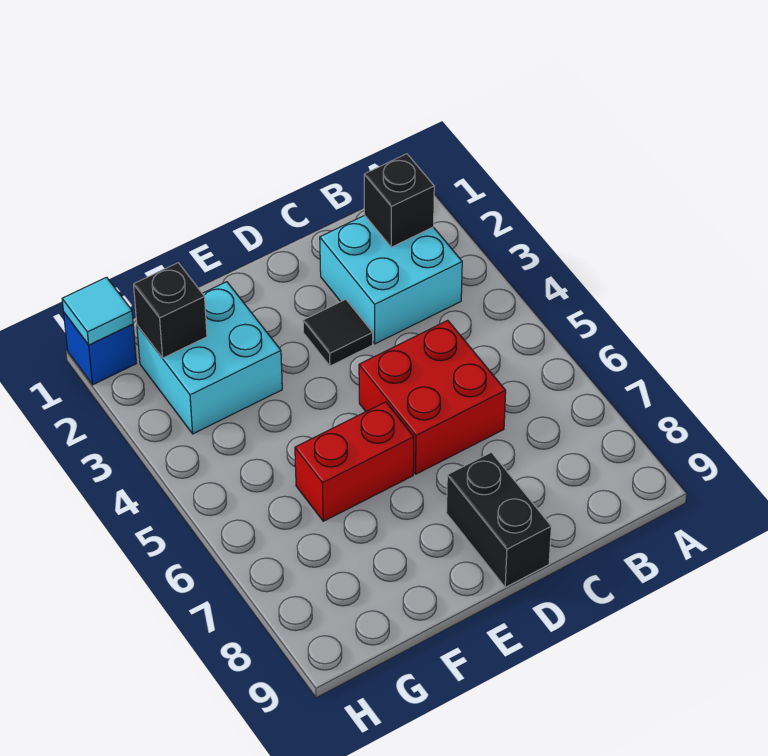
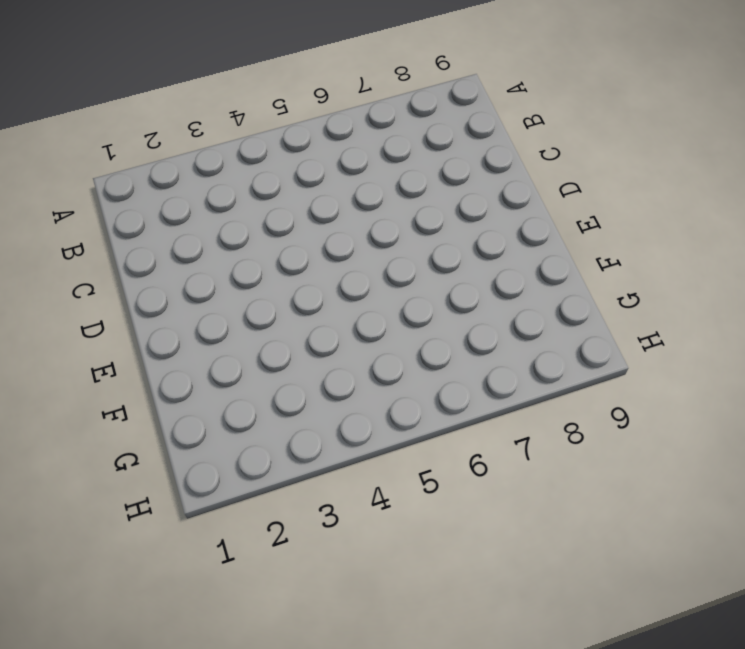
none -> cyan 2x2 brick [320,215,462,344]
none -> red 2x2 brick [359,320,506,474]

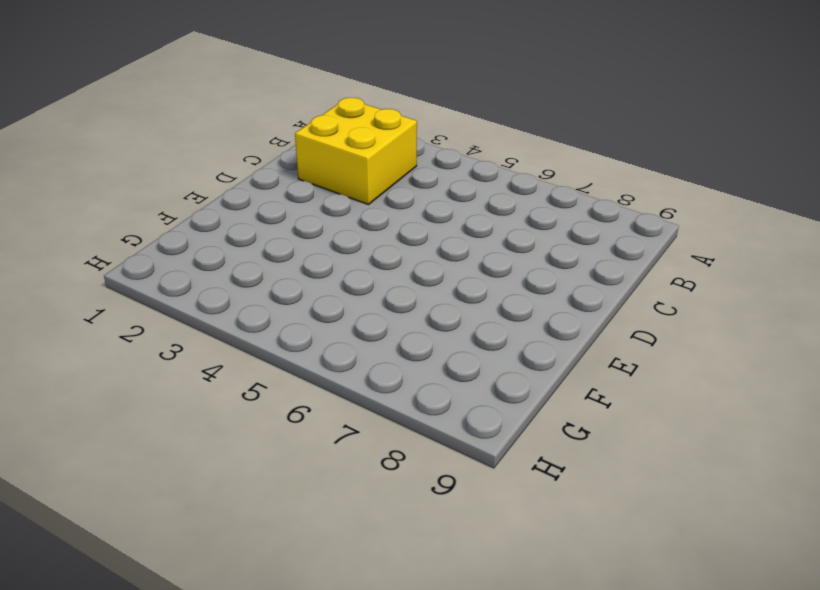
yellow 2x2 brick [295,98,417,205] -> cyan 2x2 brick [320,215,462,344]
none -> red 2x2 brick [359,320,506,474]
none -> black 1x1 tile [303,299,373,366]

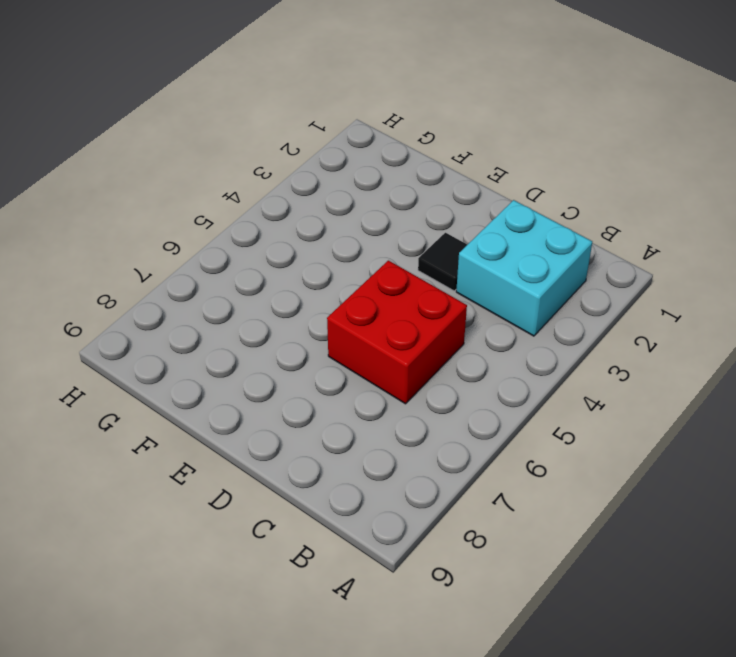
none -> black 1x2 brick [446,452,551,587]
none -> red 1x2 brick [295,402,414,521]

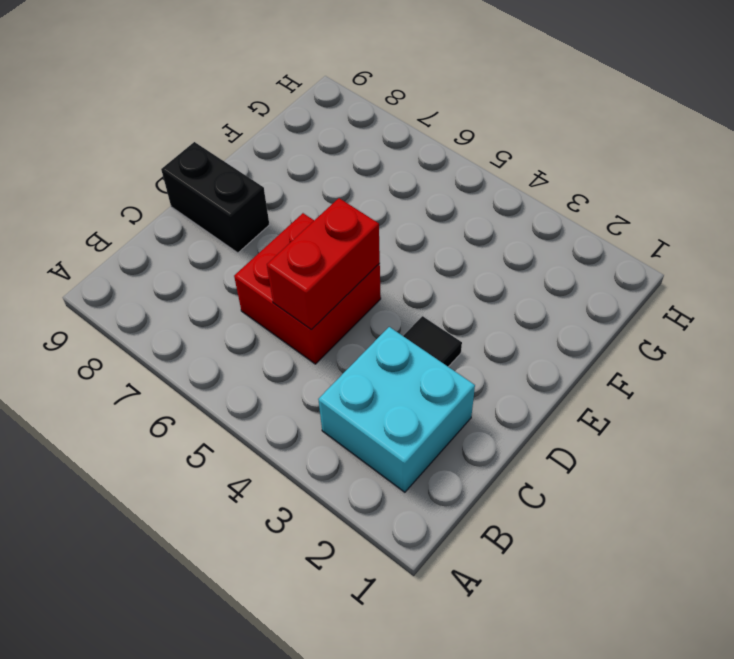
red 1x2 brick [267,198,380,330] -> red 1x2 brick moved to [295,402,414,521]
none -> cyan 2x2 brick [137,282,282,434]
none -> blue 1x1 brick [64,313,137,385]

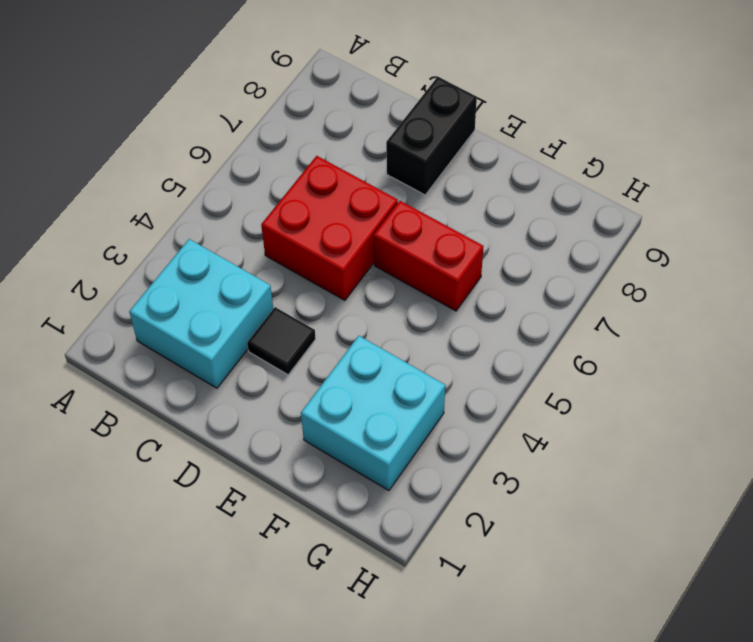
none -> blue 1x1 brick [64,313,137,385]
none -> black 1x1 brick [364,154,434,247]

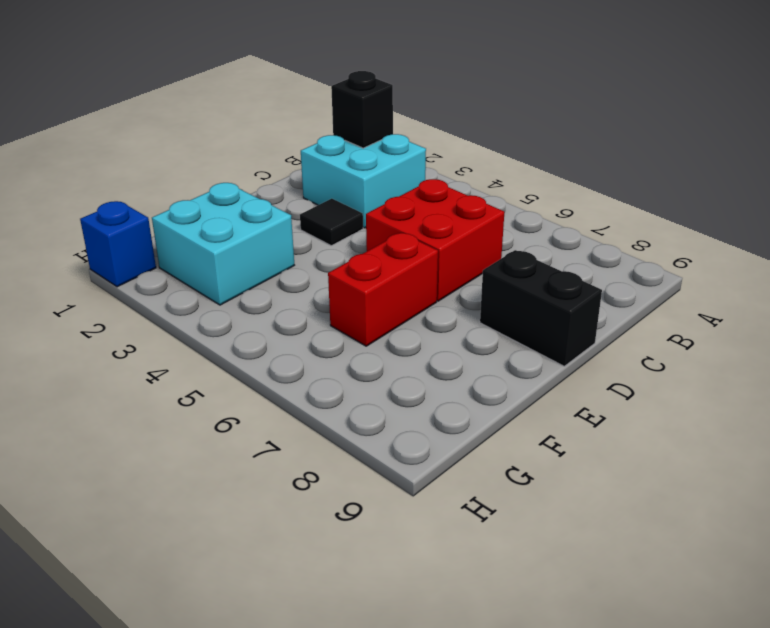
none -> black 1x1 brick [134,263,207,358]
none -> cyan 1x1 tile [62,277,133,345]

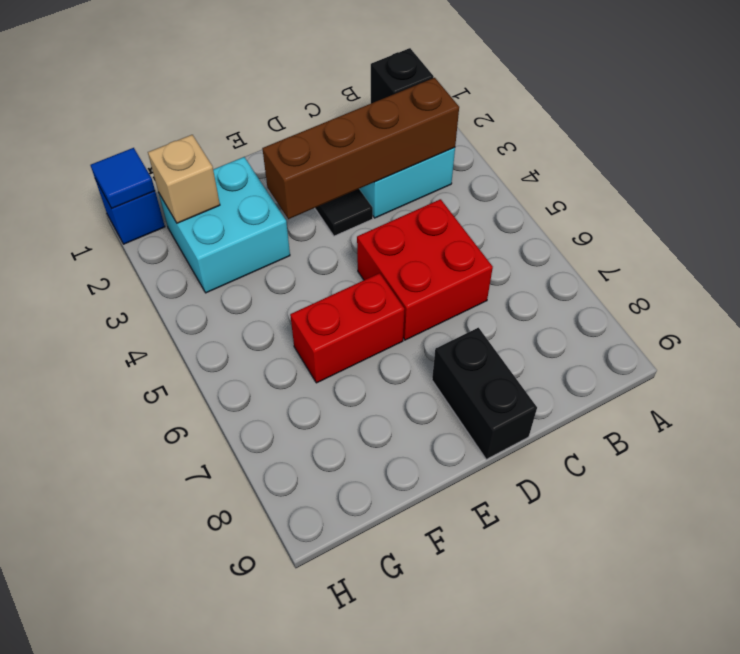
brown 1x4 brick [262,78,459,219] -> none
tan 1x1 brick [148,135,220,223] -> black 1x1 brick [134,263,207,358]
blue 1x1 tile [90,148,155,208] -> cyan 1x1 tile [62,277,133,345]

